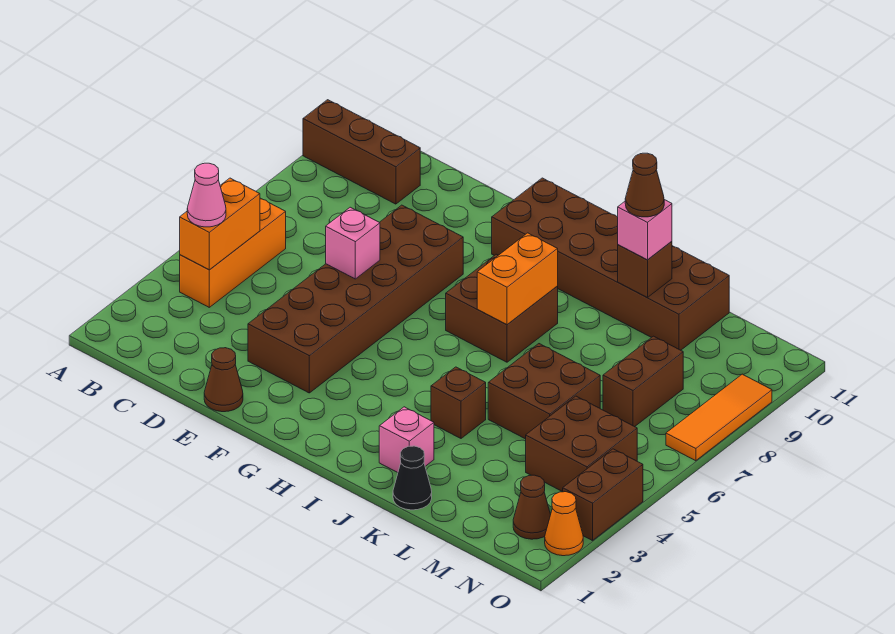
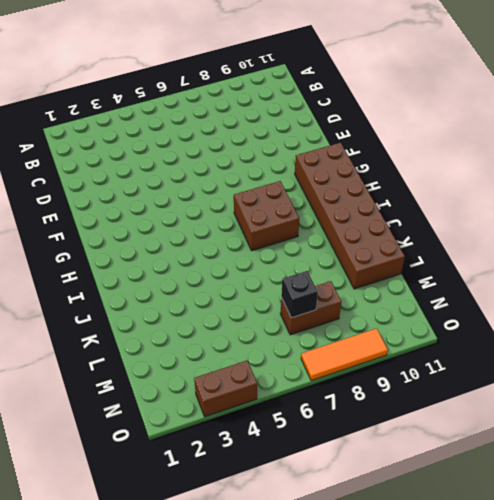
black 1x1 brick [281,271,318,318] -> none
none -> brown 1x3 brick [303,100,420,204]
none -> orange 1x3 brick [180,198,286,307]
none -> brown 1x1 cone [204,348,243,412]

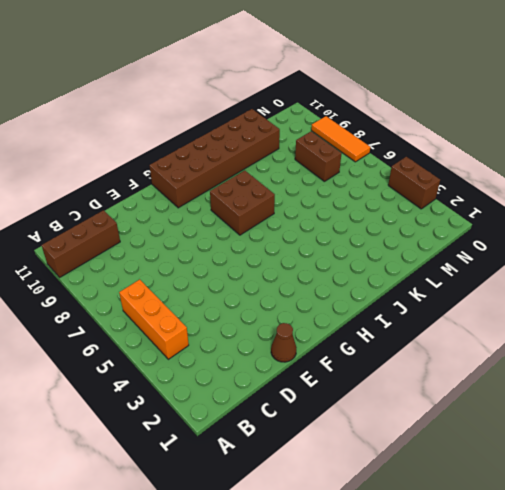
none -> brown 2x6 brick [248,205,463,393]
none -> pink 1x1 brick [379,407,434,473]
none -> brown 1x1 brick [431,367,486,438]

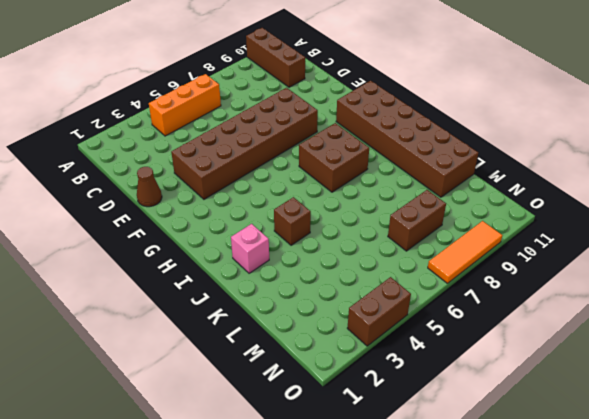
none -> black 1x1 cone [393,446,432,510]
none -> brown 2x2 brick [488,344,600,439]
none -> brown 2x2 brick [526,396,637,492]

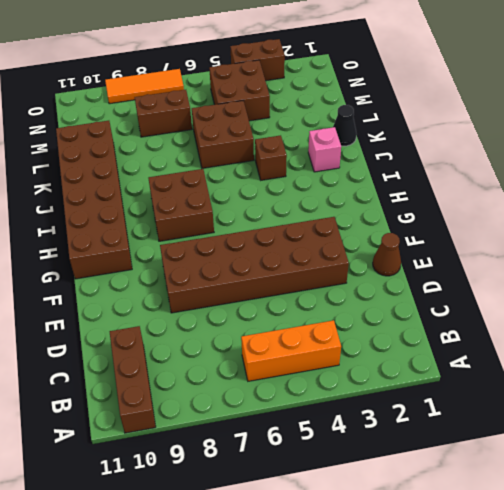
none -> brown 1x1 cone [513,475,551,539]
none -> orange 1x1 cone [545,492,583,556]
none -> orange 1x2 brick [180,178,260,270]

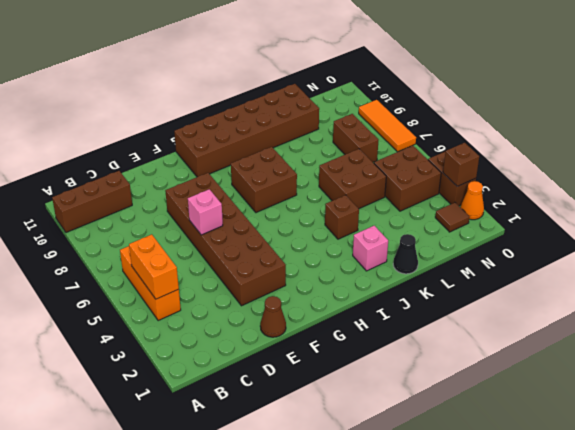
brown 1x1 tile [435,203,469,232] -> brown 1x1 cone [513,475,551,539]
brown 1x1 brick [443,143,479,186] -> brown 1x1 brick moved to [618,241,672,297]
none -> orange 1x2 brick [477,233,558,325]
none -> pink 1x1 cone [187,163,226,227]
none -> pink 1x1 brick [618,200,672,260]

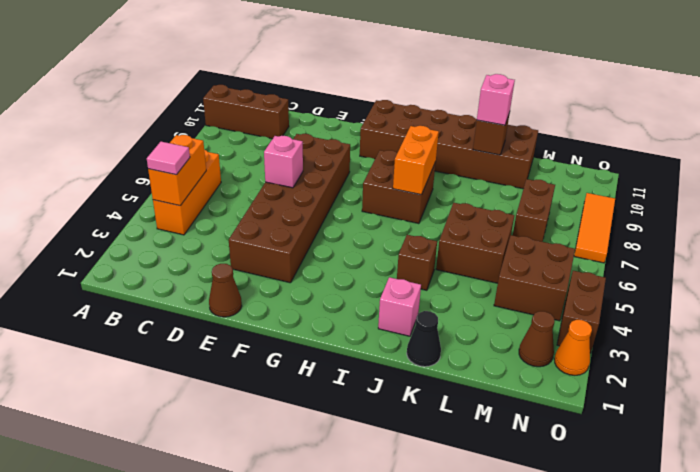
pink 1x1 tile [147,142,190,175] -> pink 1x1 cone [187,163,226,227]
none -> brown 1x1 cone [625,153,664,217]

